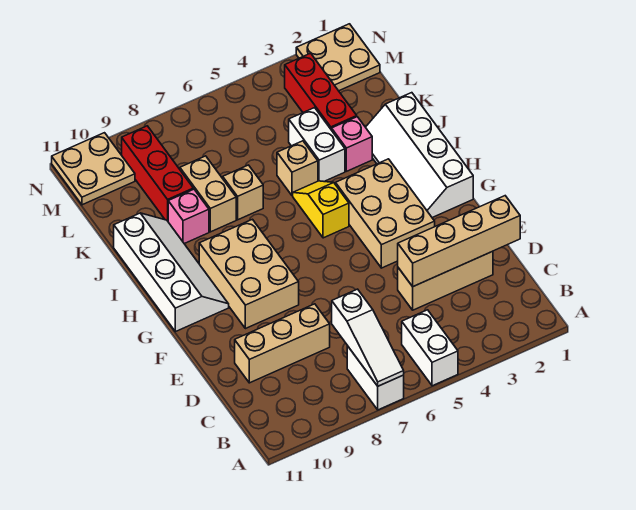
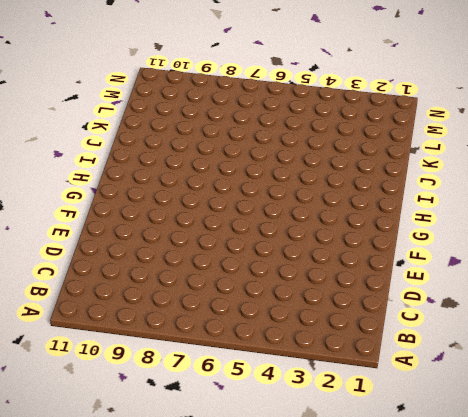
none -> white 1x2 brick [402,310,458,386]
none -> white 1x2 brick [347,346,404,410]
none -> tan 1x3 brick [398,251,493,310]

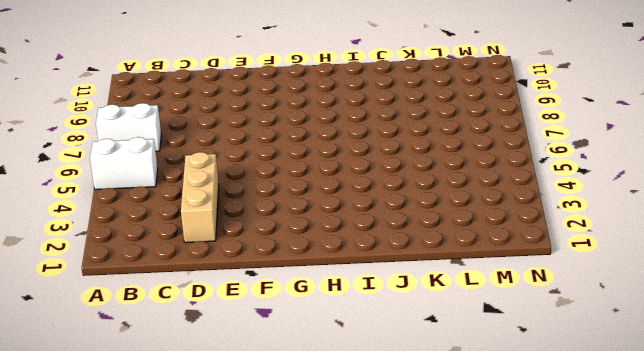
none -> tan 1x3 brick [235,304,330,383]
none -> tan 2x3 brick [335,159,435,268]
none -> tan 2x3 brick [199,219,299,329]

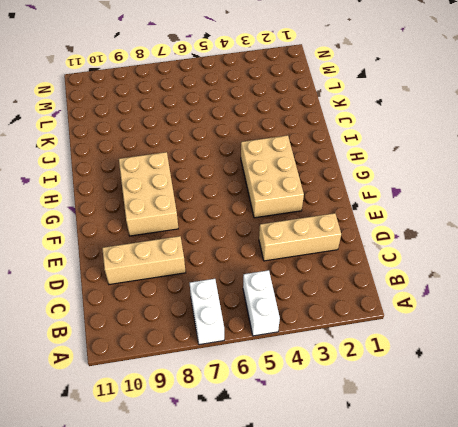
none -> white 2x4 slope [366,93,473,218]
none -> white 2x4 slope [114,213,229,332]
none -> yellow 1x2 slope [293,181,349,238]

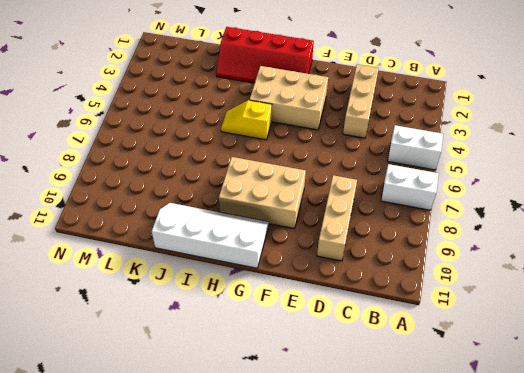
red 2x4 slope [216,27,314,83] -> white 2x4 slope [366,93,473,218]
none -> pink 1x1 brick [332,117,372,171]
none -> white 1x2 brick [289,108,345,182]
none -> tan 1x1 brick [277,141,318,196]

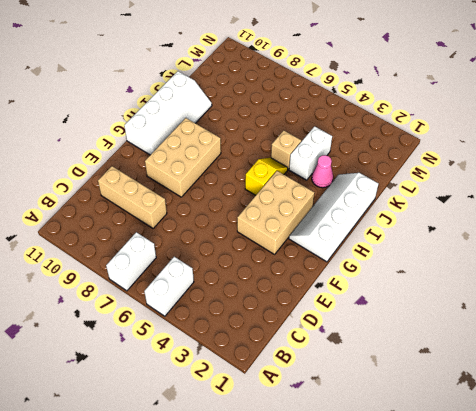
pink 1x1 cone [312,155,333,188] -> pink 1x1 brick [332,117,372,171]
none -> tan 1x3 brick [398,251,493,310]
none -> tan 1x1 brick [223,165,263,220]
none -> tan 1x2 brick [180,156,236,232]

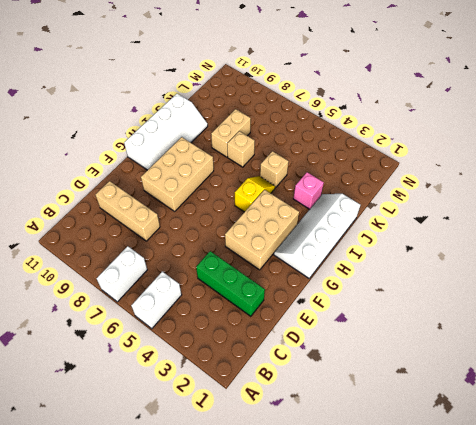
green 1x3 brick [196,251,265,316] -> tan 1x3 brick [398,251,493,310]
none -> white 1x2 brick [289,108,345,182]
none -> pink 1x1 brick [168,189,209,244]
none -> red 1x3 brick [285,53,357,130]

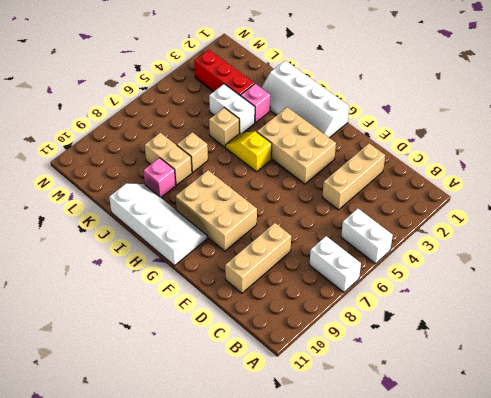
none -> red 1x3 brick [122,126,193,221]
none -> tan 2x2 plate [296,24,380,91]
none -> tan 2x2 plate [52,133,135,205]

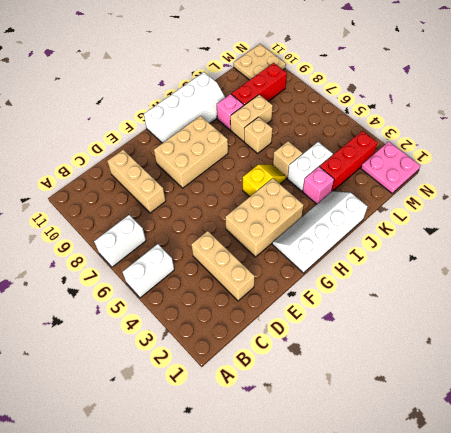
pink 2x2 plate [361,142,421,193] -> tan 2x2 plate [296,24,380,91]
none -> white 1x3 slope [332,289,404,386]
none -> tan 1x4 brick [398,196,520,286]

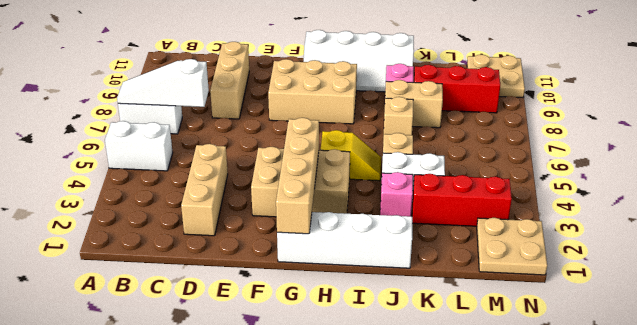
tan 1x4 brick [276,118,319,234] -> tan 1x4 brick moved to [398,196,520,286]

